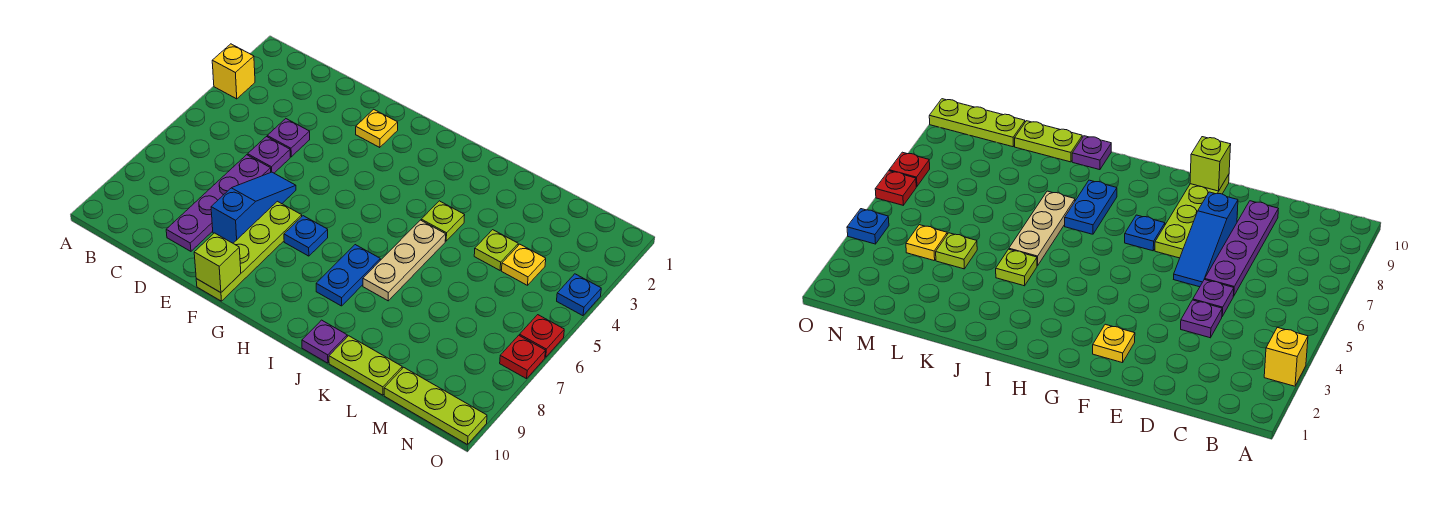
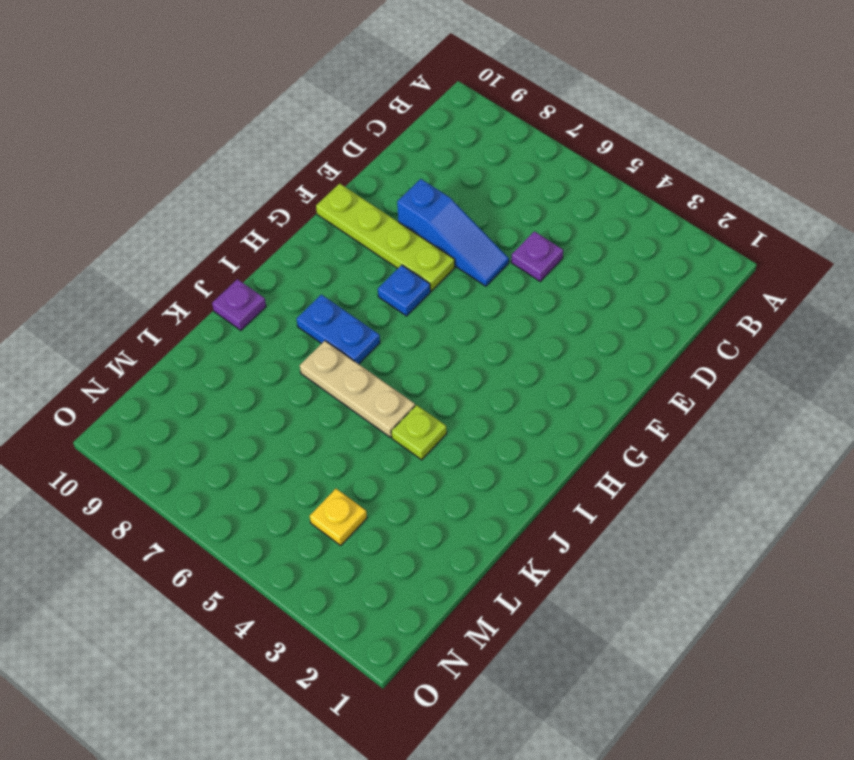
none -> yellow 1x1 brick [212,44,255,99]
none -> purple 1x1 plate [267,119,310,157]
none -> purple 1x4 plate [166,155,271,251]

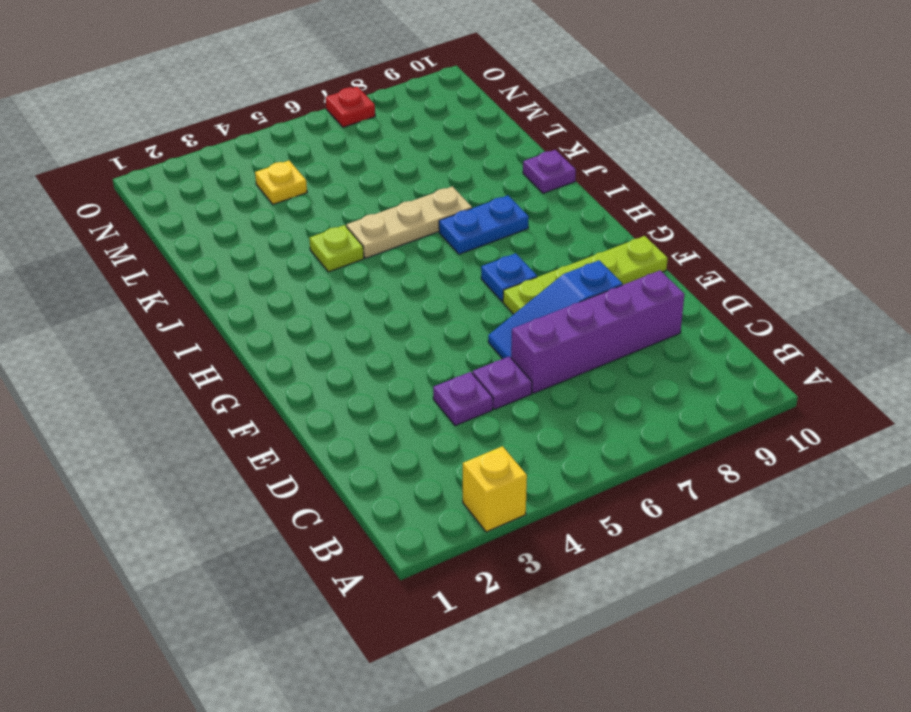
purple 1x4 brick [511,270,684,393] -> purple 1x4 plate [166,155,271,251]
none -> yellow 1x1 plate [356,109,398,148]
none -> lime 1x2 plate [329,336,402,395]
none -> lime 1x1 plate [474,230,518,270]

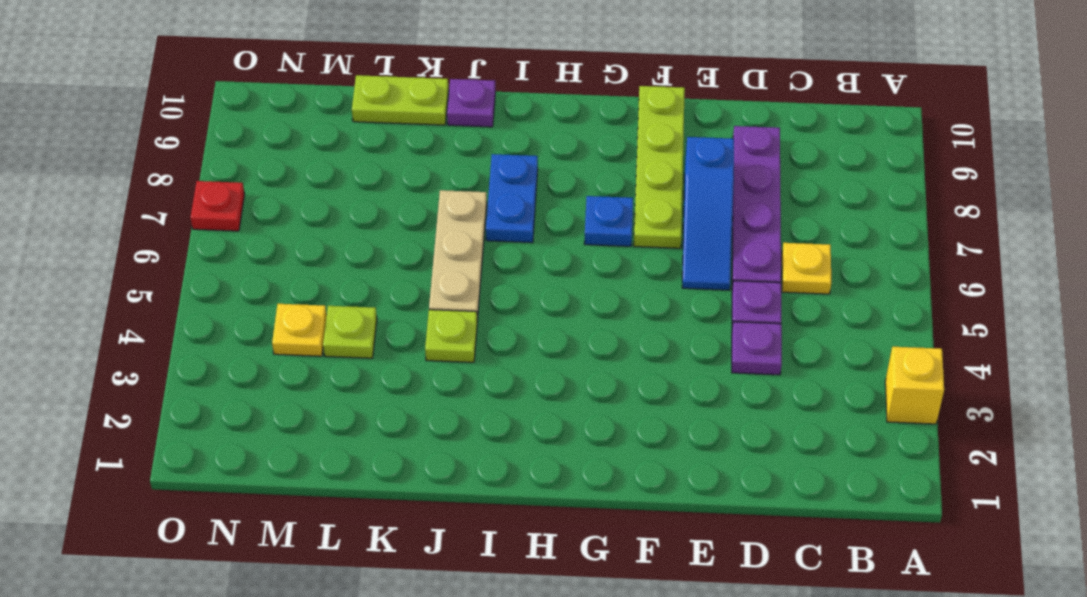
yellow 1x1 plate [782,243,831,294] -> yellow 1x1 plate moved to [356,109,398,148]
none -> lime 1x3 plate [384,367,487,445]
none -> blue 1x1 plate [557,274,601,316]
none -> red 1x1 plate [519,315,564,357]

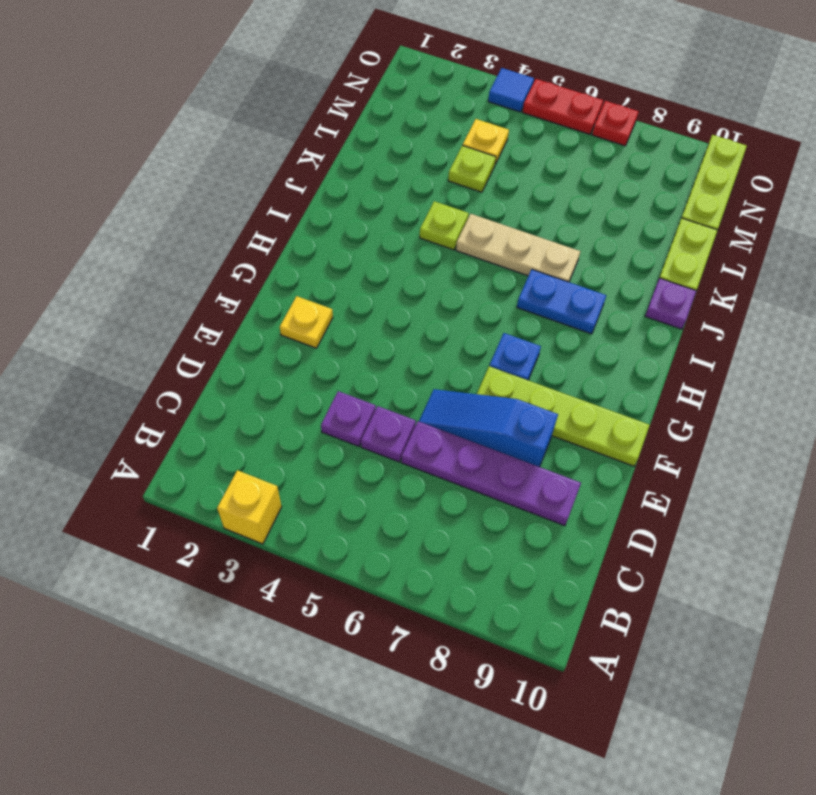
blue 1x1 tile [488,68,534,112] -> blue 1x1 plate [557,274,601,316]
red 1x2 plate [522,79,603,134] -> red 1x1 plate [519,315,564,357]
none -> lime 1x1 brick [194,233,241,293]

